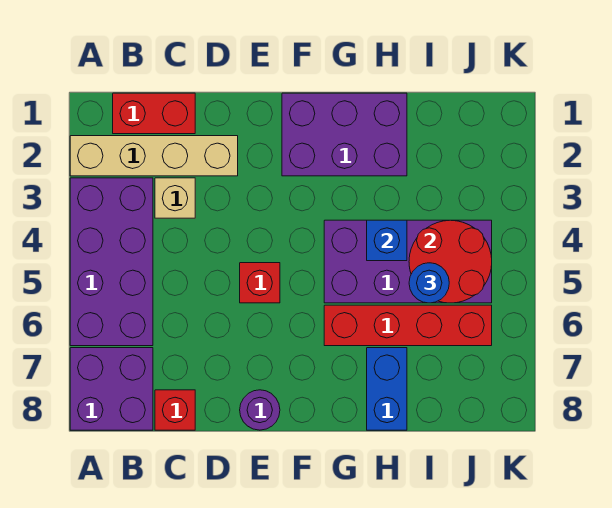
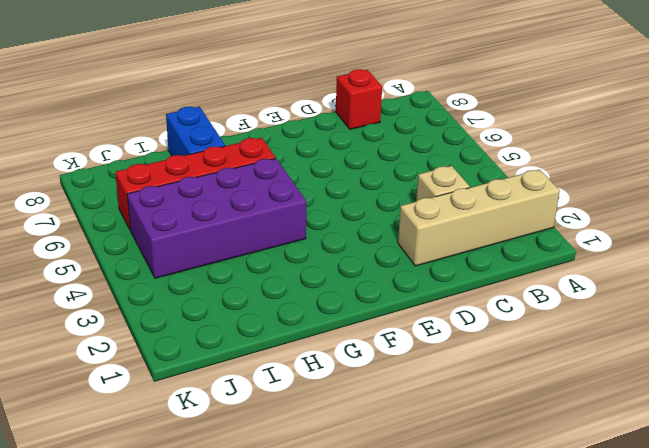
none -> purple 2x4 brick [70,178,153,346]
none -> purple 2x2 brick [70,348,153,430]
none -> red 1x2 brick [113,93,195,134]

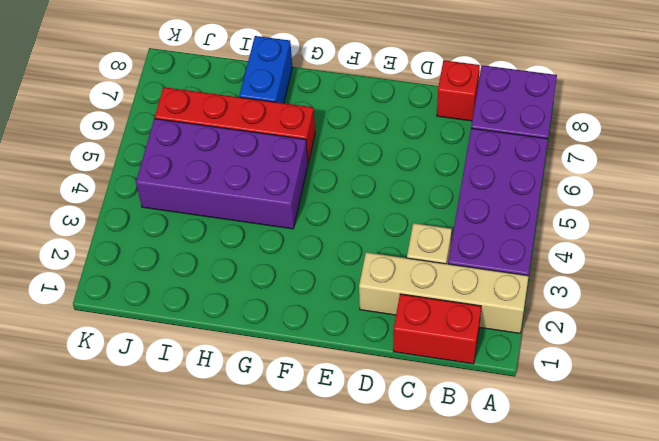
none -> red 1x1 brick [240,263,280,303]
none -> purple 1x1 round brick [240,390,280,430]
none -> purple 2x3 brick [282,93,407,176]

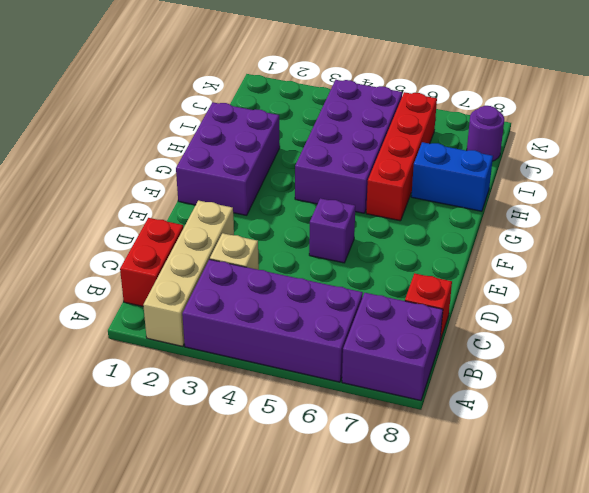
purple 1x1 brick [309,198,355,263] -> red 1x1 brick [240,263,280,303]
purple 1x1 round brick [467,106,504,161] -> purple 1x1 round brick moved to [240,390,280,430]
none -> blue 1x1 brick [367,220,407,261]
none -> red 2x2 round brick [409,220,492,303]
none -> blue 1x1 round brick [409,263,449,303]

